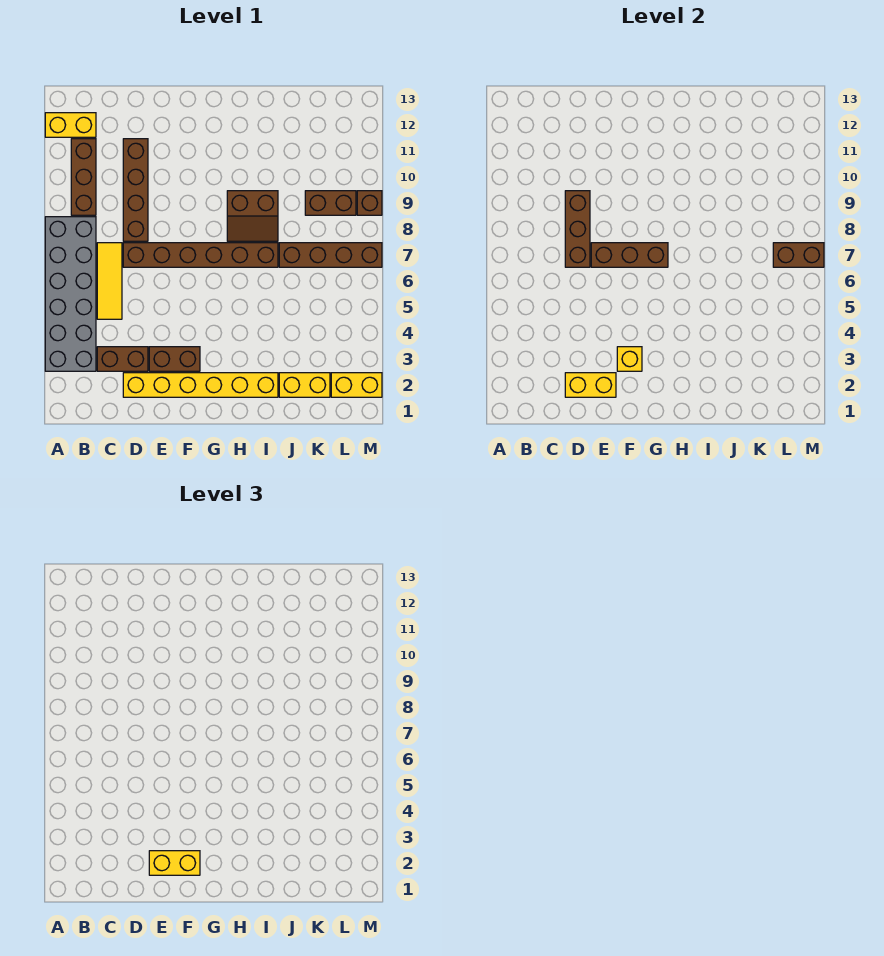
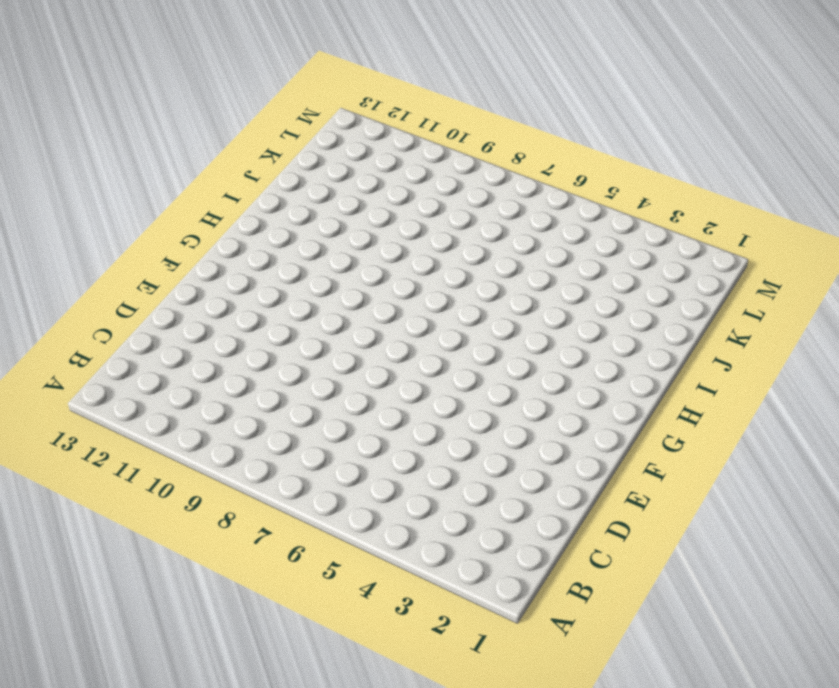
none -> grey 2x6 brick [45,217,96,371]
none -> yellow 1x2 brick [45,113,96,137]
none -> brown 1x3 brick [71,139,96,215]

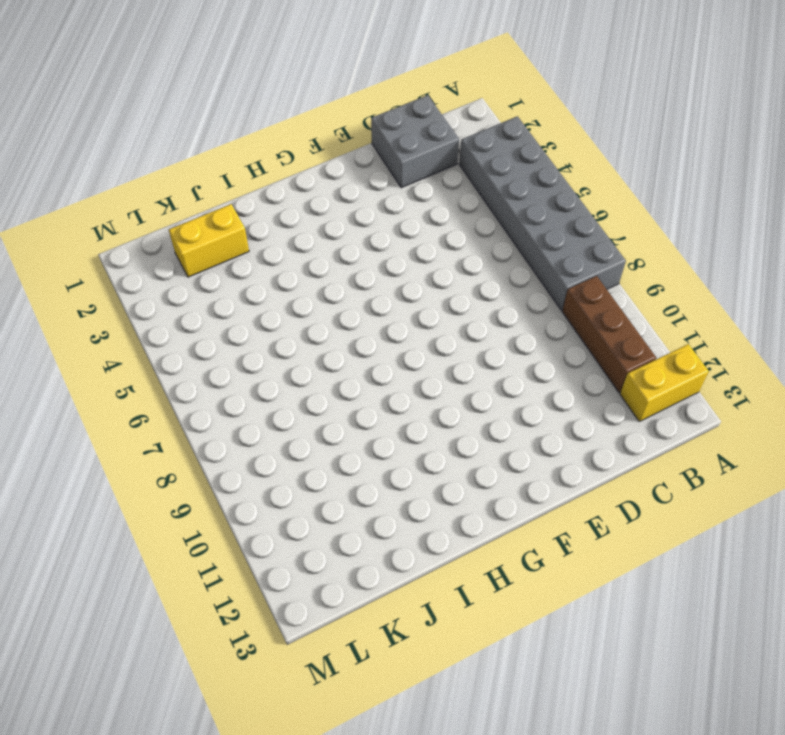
grey 2x2 brick [371,95,459,188] -> yellow 1x6 brick [123,373,278,397]
none -> brown 1x2 brick [97,347,148,371]
none -> yellow 1x3 tile [97,243,122,319]
none -> brown 1x6 brick [123,243,278,267]

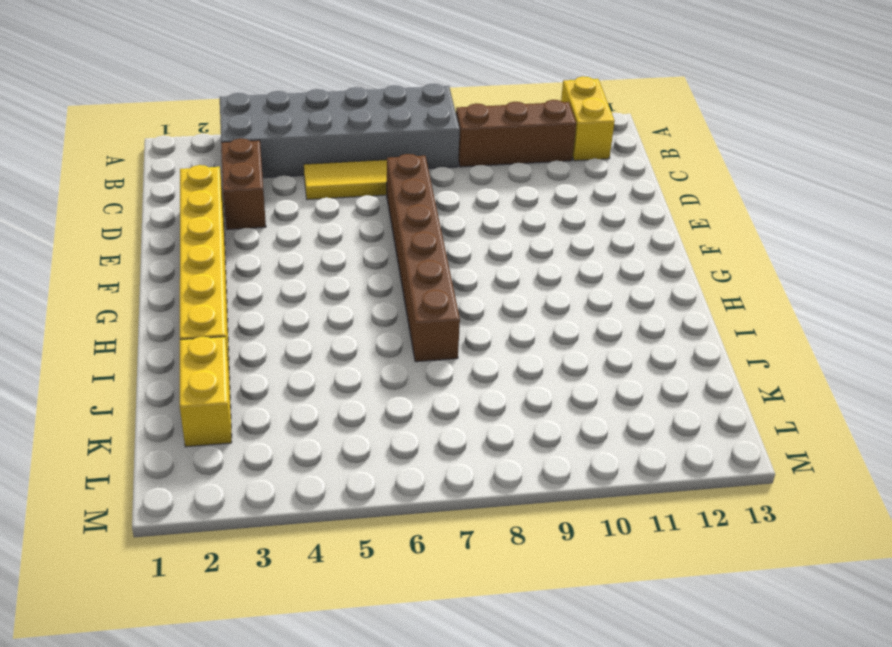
none -> brown 1x4 brick [123,139,148,241]
none -> brown 1x2 brick [149,347,200,371]
none -> brown 2x2 slope [227,191,278,241]

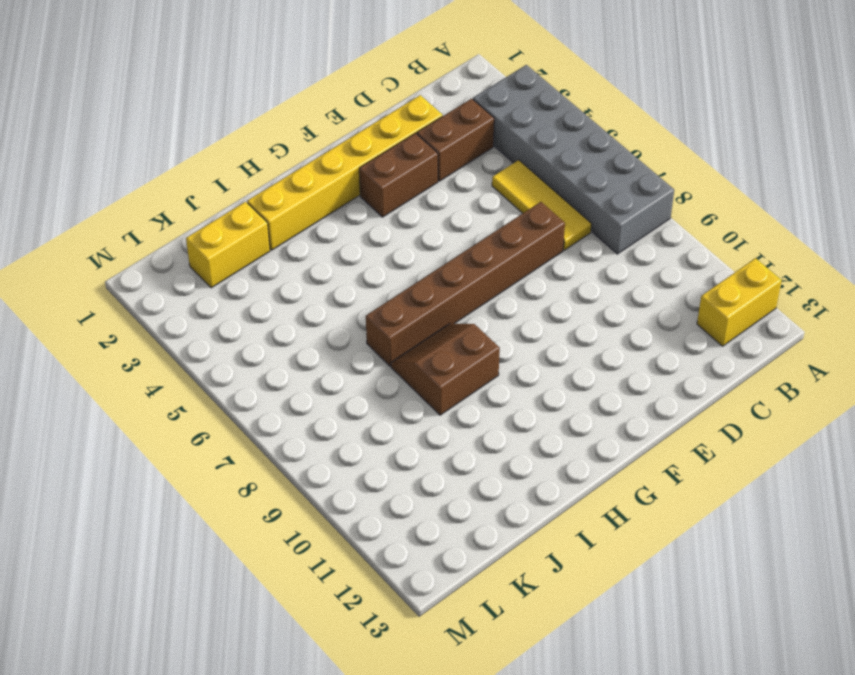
none -> brown 1x3 brick [71,139,96,215]
none -> brown 1x4 brick [123,139,148,241]
none -> brown 1x4 brick [279,243,382,267]

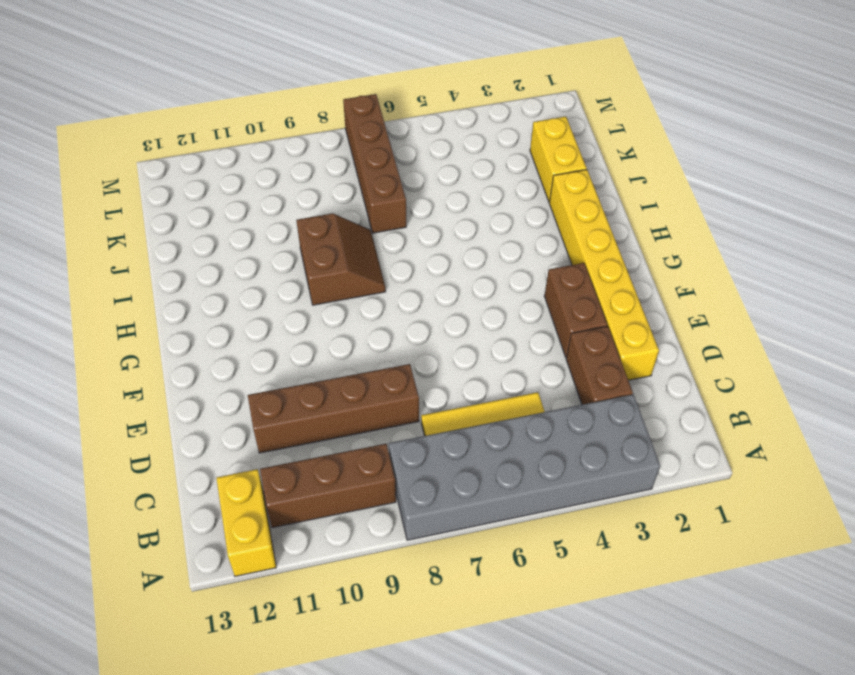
none -> brown 1x6 brick [123,243,278,267]
none -> brown 1x2 brick [305,191,356,215]
none -> yellow 1x2 brick [331,373,382,397]

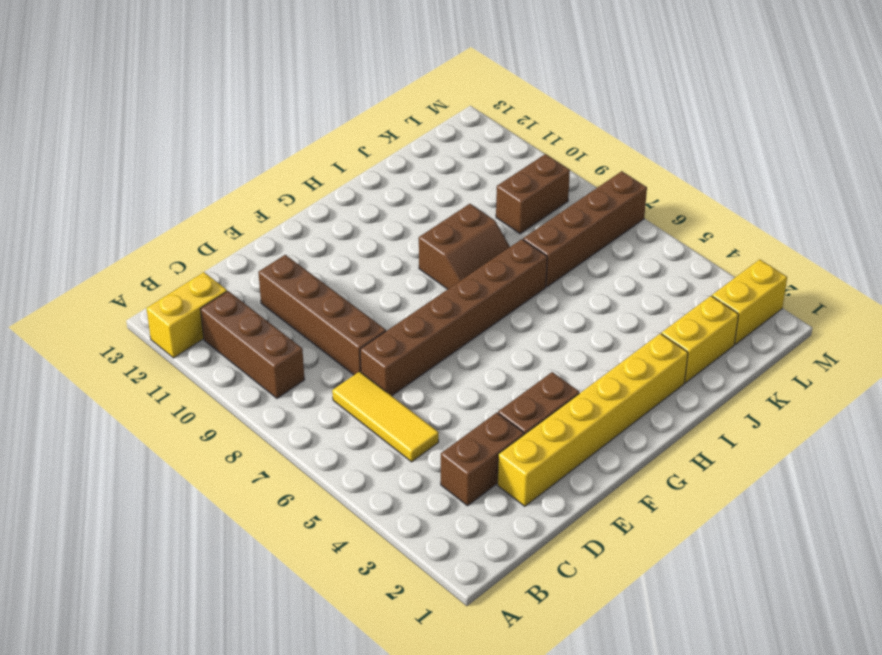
none -> grey 2x6 brick [45,217,96,371]
none -> brown 1x1 brick [357,191,382,215]
none -> yellow 1x2 brick [565,373,616,397]

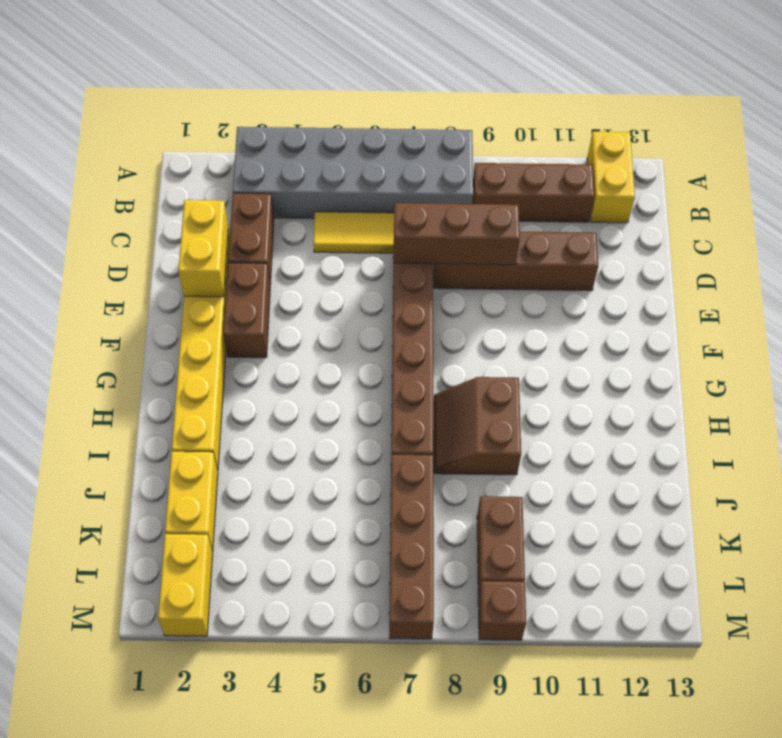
none -> brown 1x3 brick [591,243,668,267]
none -> yellow 1x1 brick [617,347,642,371]
none -> brown 1x2 brick [773,243,824,267]

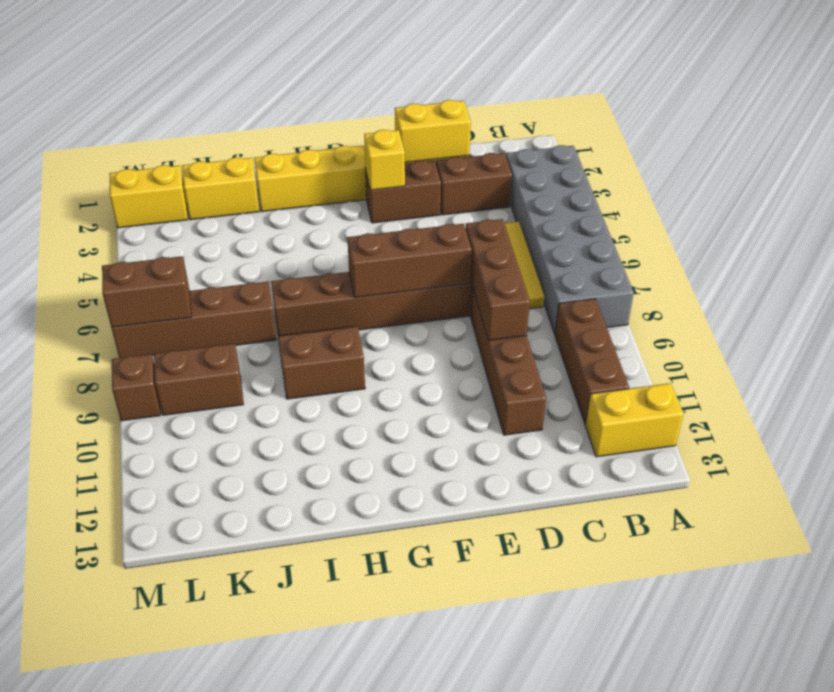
none -> yellow 1x2 brick [149,851,200,875]

